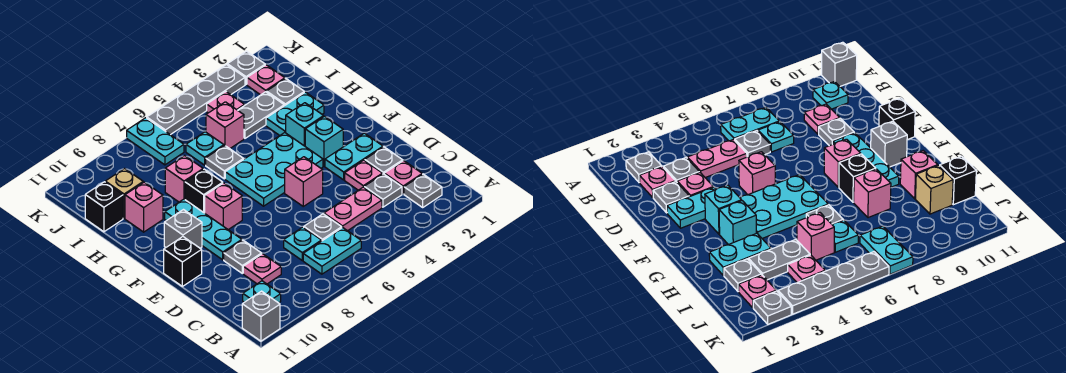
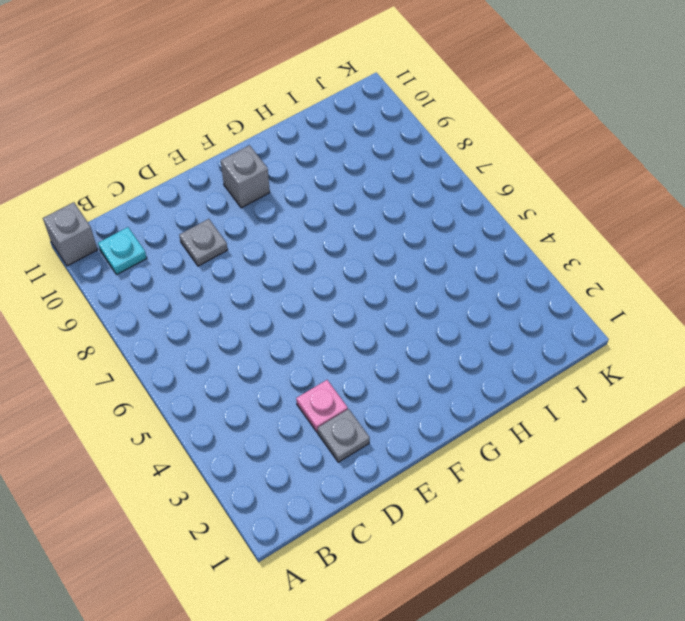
none -> grey 1x1 plate [404,174,442,207]
none -> cyan 1x2 plate [303,227,361,274]
none -> pink 1x1 plate [384,161,422,194]
none -> grey 1x1 plate [364,174,402,207]

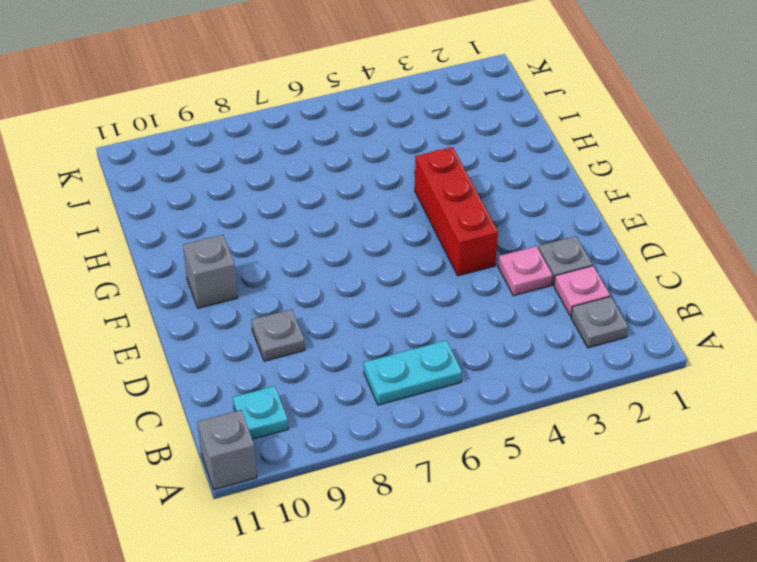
red 1x3 brick [415,147,498,276] -> cyan 2x3 plate [225,133,323,206]
none -> grey 1x1 plate [364,174,402,207]
none -> pink 1x2 plate [324,187,382,231]
none -> grey 1x1 plate [304,214,342,241]
none -> cyan 1x1 plate [284,227,321,260]

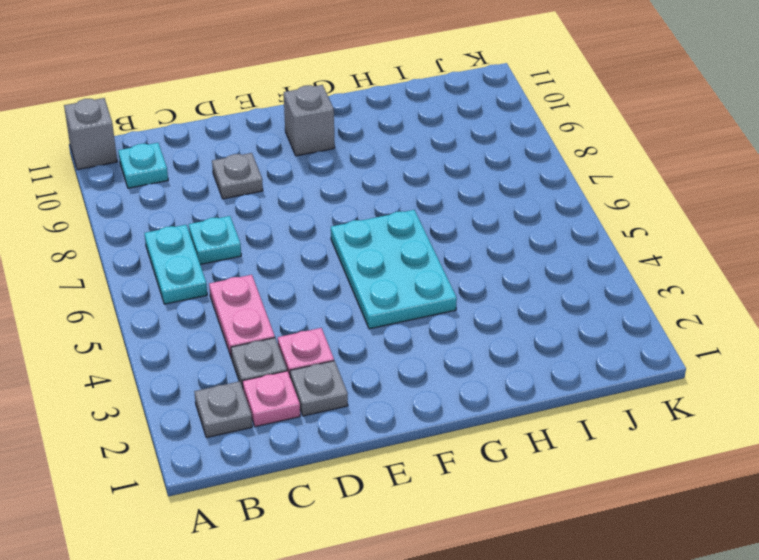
none -> grey 1x1 plate [304,214,342,241]
none -> pink 1x1 plate [243,254,281,284]
none -> cyan 1x2 plate [325,133,383,180]
none -> pink 1x1 brick [285,157,323,206]

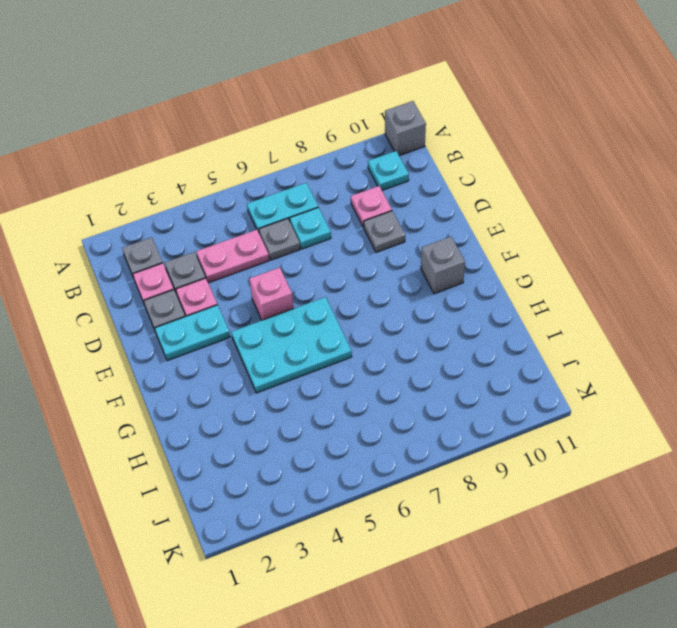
none -> cyan 1x3 plate [165,199,242,260]
none -> black 1x1 brick [164,237,202,286]
none -> cyan 1x1 brick [305,116,343,166]
none -> pink 1x1 brick [205,183,242,230]

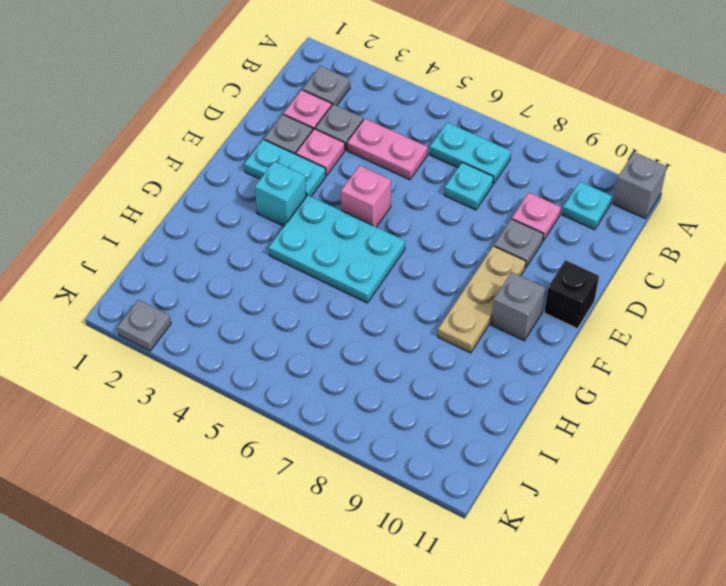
tan 1x3 plate [438,246,526,353] -> cyan 1x3 plate [165,199,242,260]
none -> grey 1x1 plate [304,214,342,241]
none -> pink 1x1 brick [205,183,242,230]
none -> cyan 1x1 brick [286,103,324,146]
none -> black 1x1 brick [185,169,223,213]

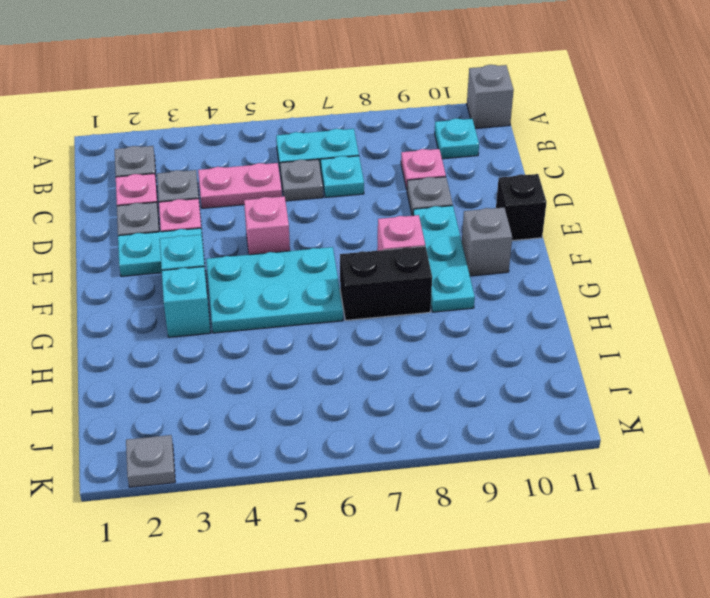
black 1x2 brick [340,246,432,320] -> black 1x1 brick [185,169,223,213]
none -> cyan 1x2 plate [266,92,324,135]
none -> grey 1x1 plate [206,146,244,179]
none -> pink 1x1 brick [165,156,203,202]
none -> pink 1x1 brick [125,182,163,232]

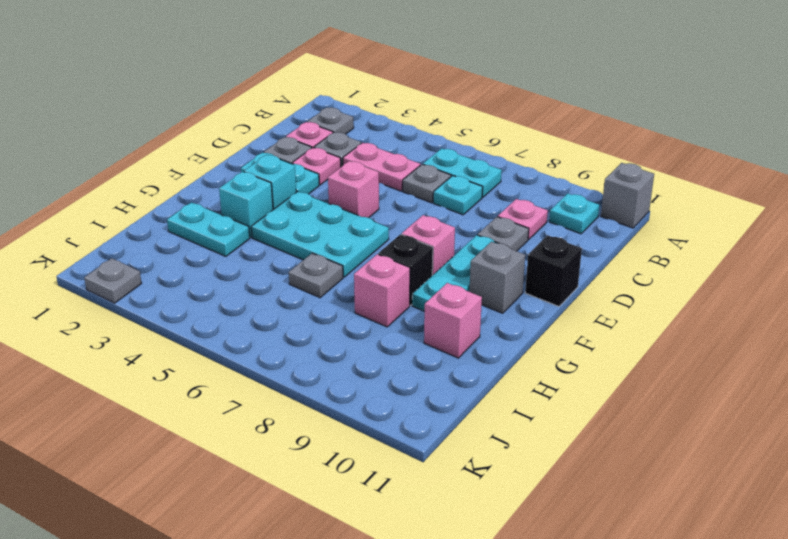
none -> grey 1x1 plate [267,79,304,106]
none -> grey 1x2 plate [238,92,284,138]
none -> pink 1x1 brick [206,102,244,149]
none -> cyan 1x1 plate [186,132,224,165]

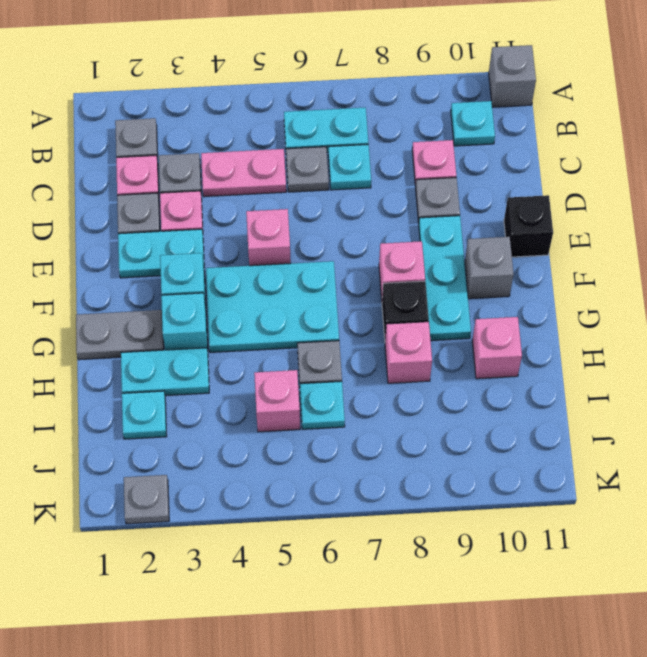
grey 1x2 plate [76,310,164,360] -> grey 1x2 plate moved to [238,92,284,138]
cyan 1x1 plate [122,391,167,439] -> grey 1x1 plate [267,79,304,106]
none -> tan 1x1 brick [105,169,143,218]
none -> black 1x1 brick [85,182,123,232]
none -> pink 1x1 plate [247,65,285,95]
none -> pink 1x1 plate [207,92,245,113]

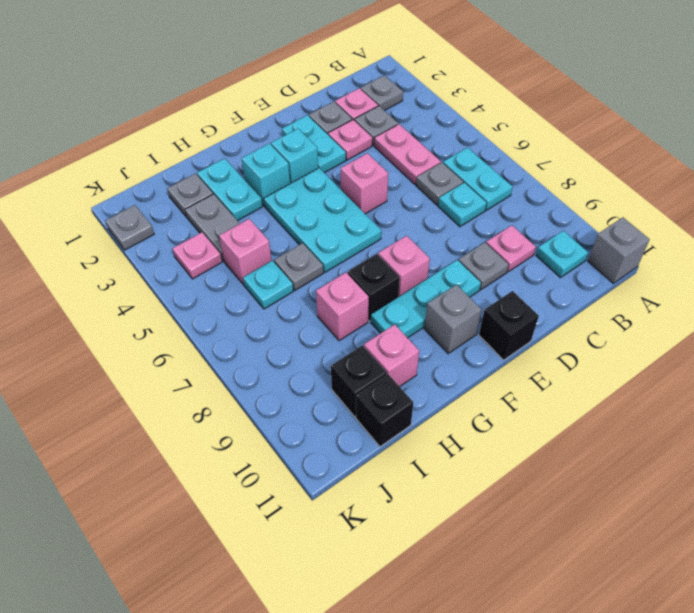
black 1x1 brick [331,345,387,417] -> tan 1x1 brick [105,169,143,218]
none -> pink 1x1 plate [247,65,285,95]
none -> cyan 1x2 plate [127,118,184,165]
none -> grey 1x4 plate [147,65,245,135]

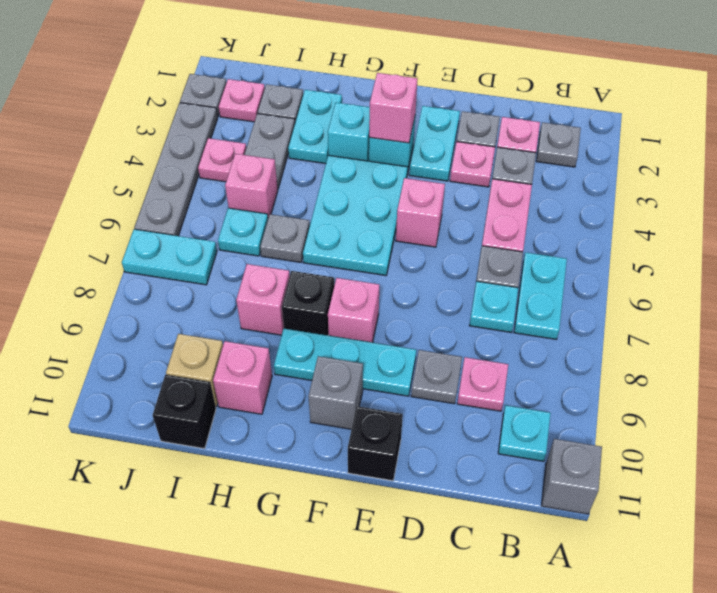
pink 1x1 brick [369,73,418,143] -> none

